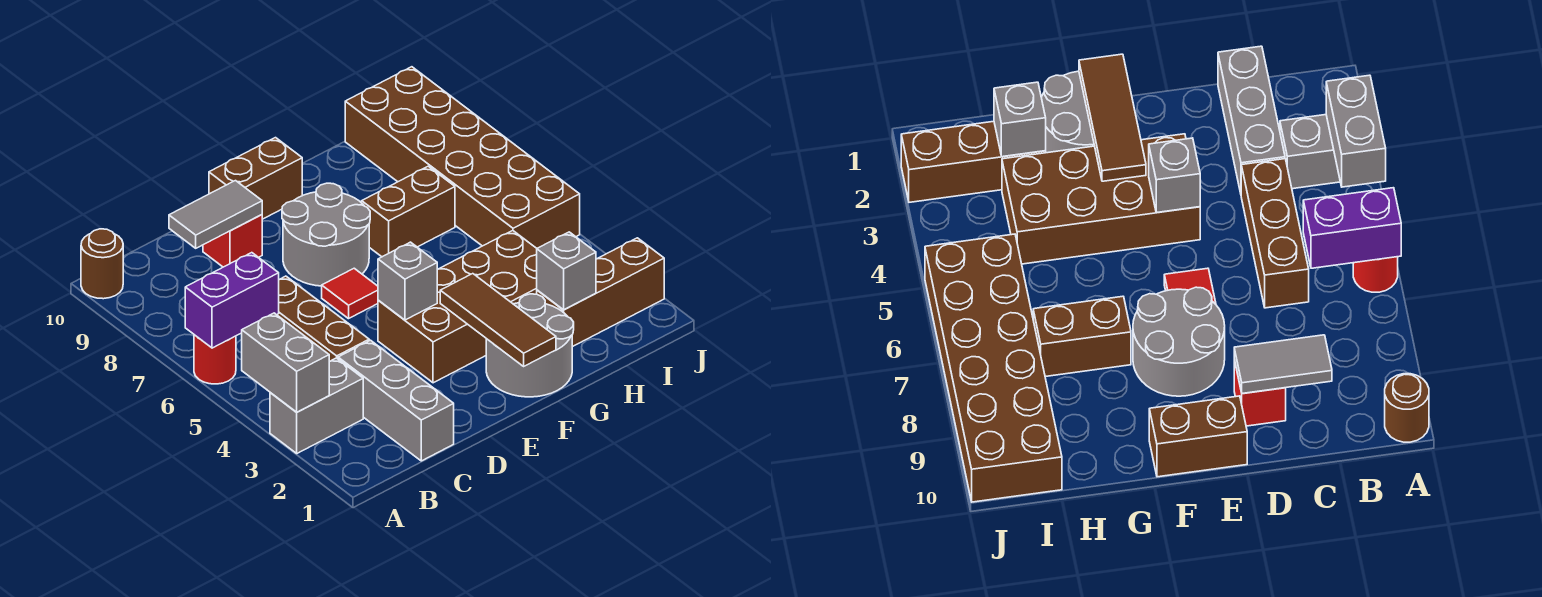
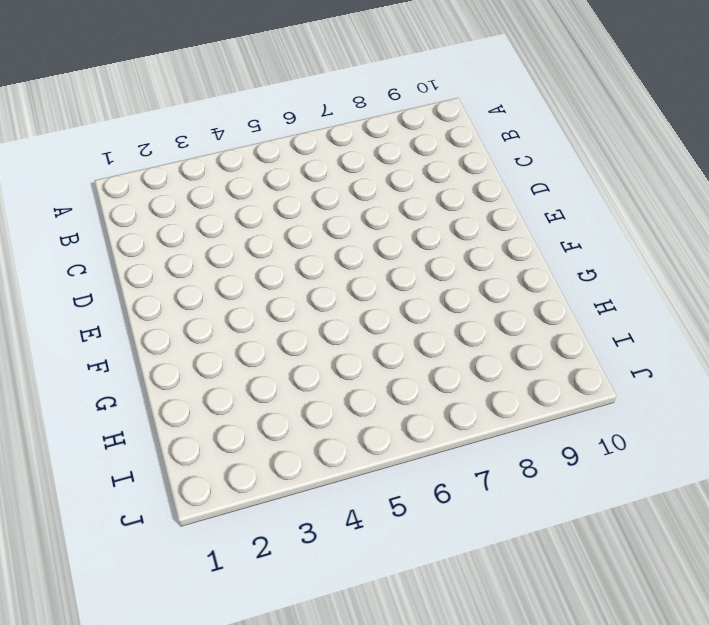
none -> grey 1x2 brick [270,358,363,453]
none -> red 1x1 round brick [194,335,236,384]
none -> brown 1x1 round brick [81,229,123,299]

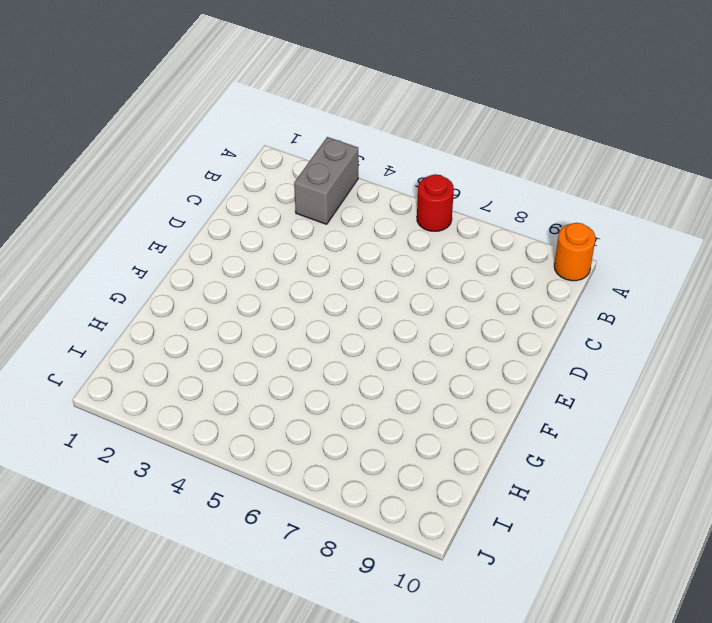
orange 1x1 round brick [554,223,596,281] -> brown 1x1 round brick [81,229,123,299]
none -> grey 1x3 brick [338,340,454,461]
none -> brown 1x3 brick [277,276,369,362]
none -> red 1x1 brick [203,215,262,267]

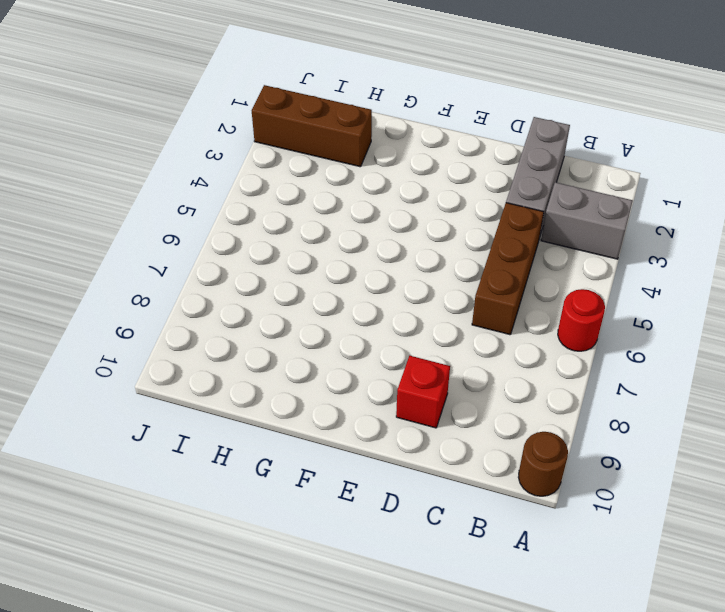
none -> brown 2x4 brick [378,231,537,383]
none -> red 1x1 tile [322,268,378,319]
none -> grey 2x2 round brick [282,183,370,286]

